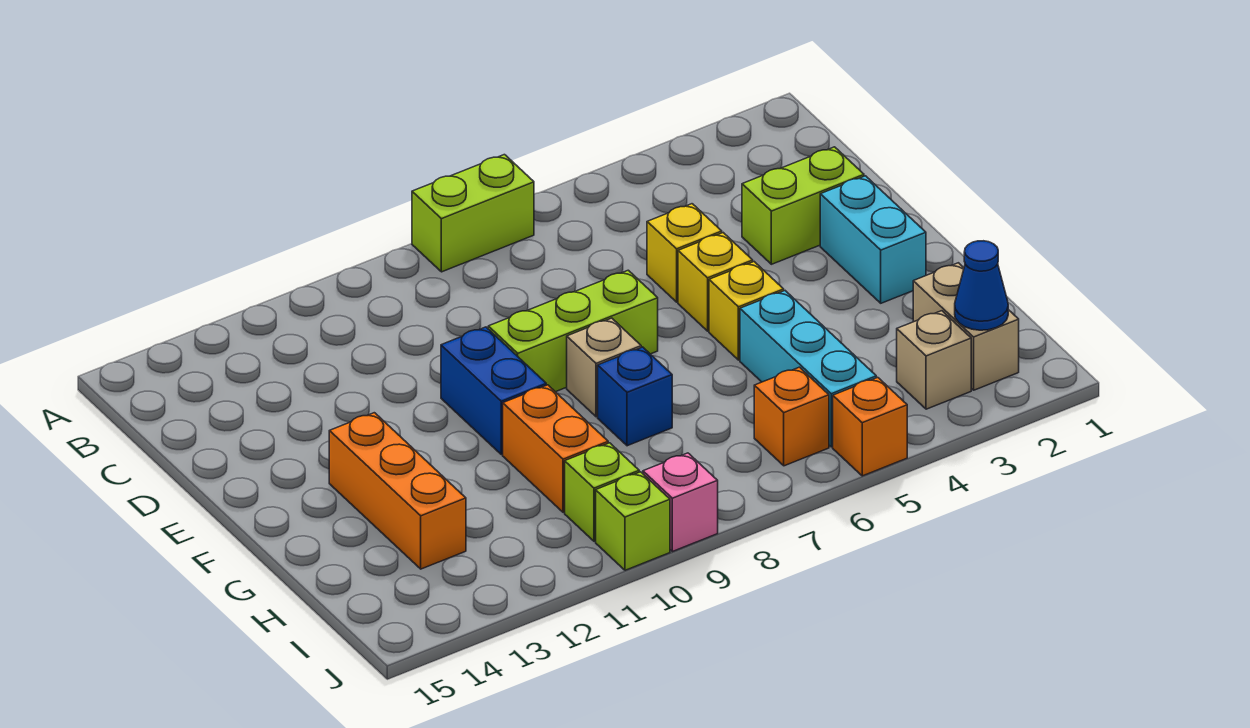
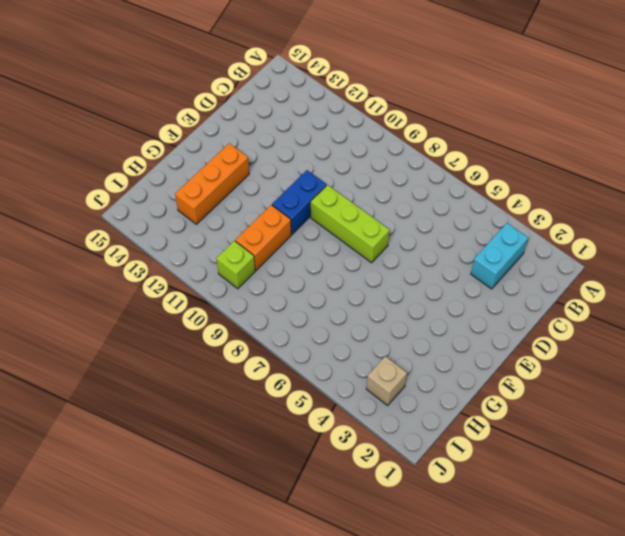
cyan 1x2 brick [471,223,528,289] -> cyan 1x2 brick moved to [820,176,926,303]
none -> lime 1x2 brick [412,155,534,272]
none -> lime 1x2 brick [742,147,864,264]
none -> yellow 1x1 brick [647,204,722,302]

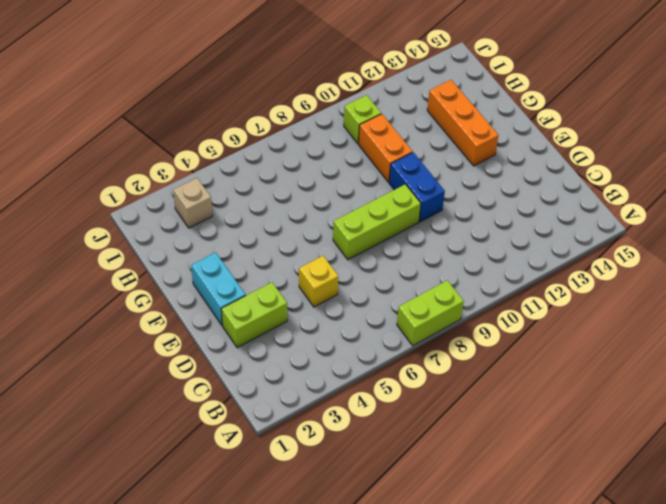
none -> yellow 1x1 brick [678,233,753,331]
none -> yellow 1x1 brick [709,262,784,360]
none -> tan 1x1 brick [567,318,641,417]

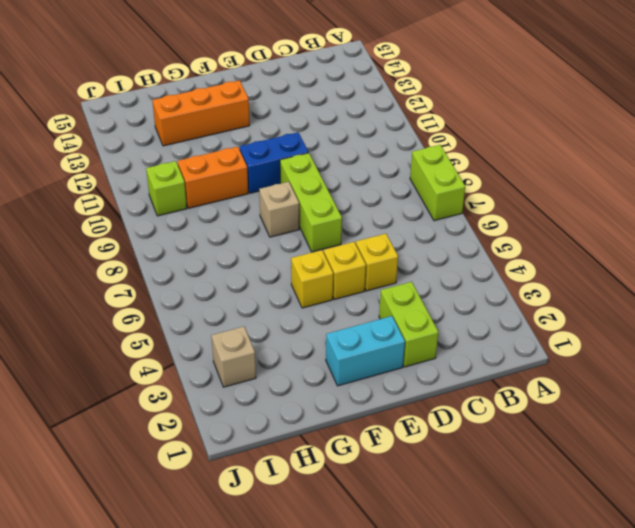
none -> cyan 1x3 brick [740,291,876,447]
none -> blue 1x1 brick [598,347,672,446]
none -> tan 1x2 brick [913,263,1019,390]

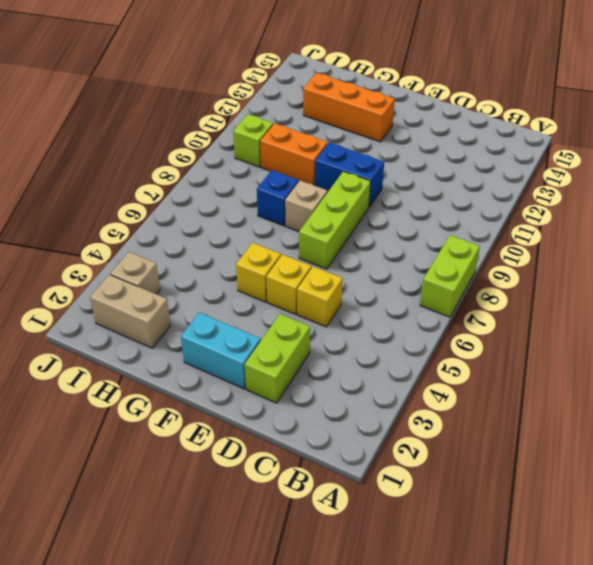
none -> cyan 1x3 brick [740,291,876,447]
none -> orange 1x1 brick [754,367,829,466]
none -> orange 1x1 brick [833,377,907,476]

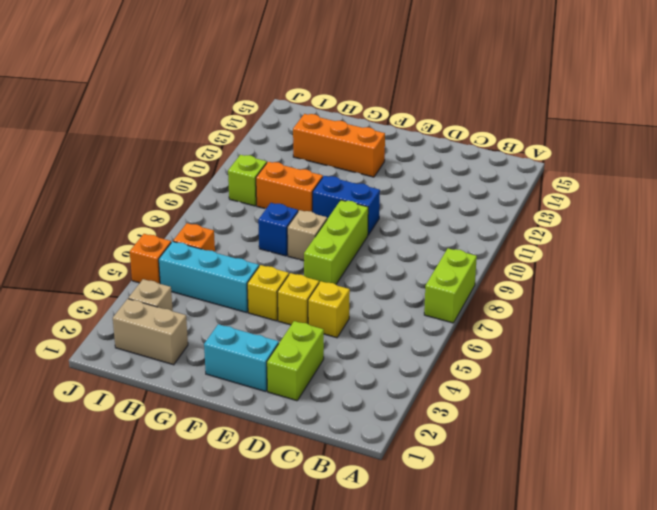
none -> pink 1x1 brick [643,453,718,552]
none -> lime 1x1 brick [596,472,670,570]
none -> blue 1x1 cone [955,241,1008,330]

